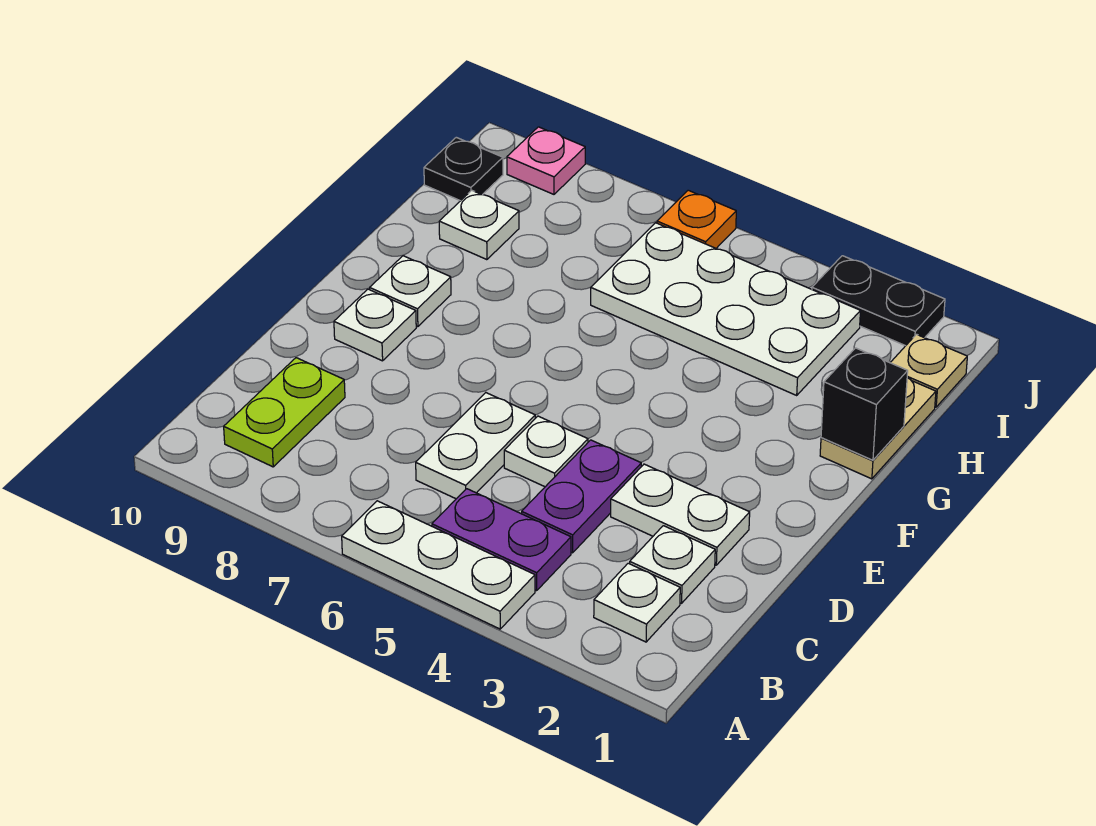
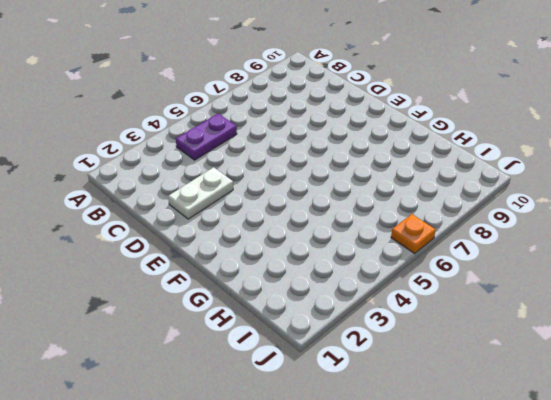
none -> white 1x3 plate [342,501,535,629]
none -> white 1x1 plate [594,563,680,642]
none -> lime 1x2 plate [224,358,345,467]

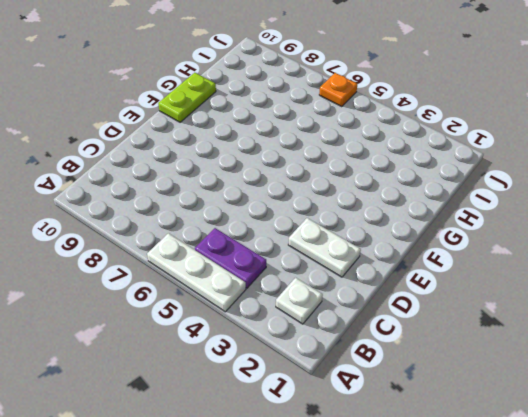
lime 1x2 plate [158,73,216,122] -> lime 1x2 plate moved to [224,358,345,467]
none -> white 1x1 plate [630,526,715,603]
none -> purple 1x2 plate [522,440,641,553]
none -> white 1x2 plate [416,393,535,499]

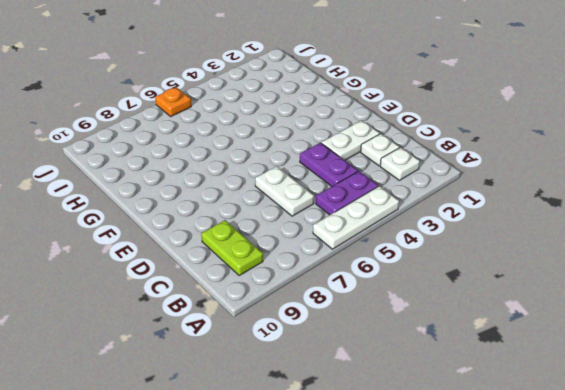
none -> white 1x1 plate [504,416,588,487]
none -> white 1x1 plate [334,289,416,361]
none -> white 1x1 plate [370,256,451,327]

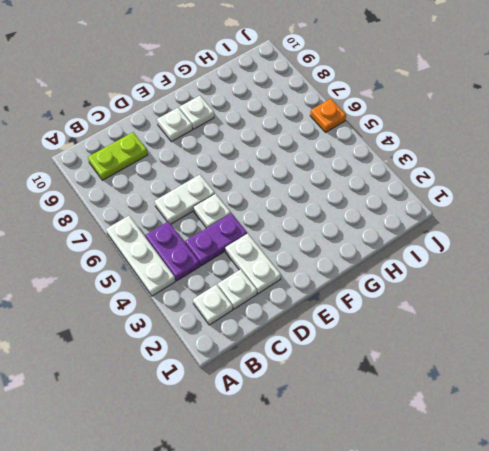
none -> tan 1x2 plate [820,378,936,479]
none -> white 2x4 plate [591,223,860,395]
none -> white 1x1 plate [439,190,519,260]

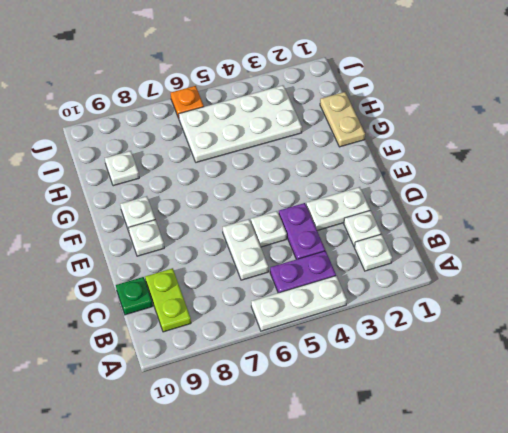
green 1x1 plate [116,277,153,315] -> none
none -> tan 1x1 plate [890,334,967,407]
none -> black 1x1 plate [424,137,503,201]
none -> black 1x2 plate [812,256,945,346]

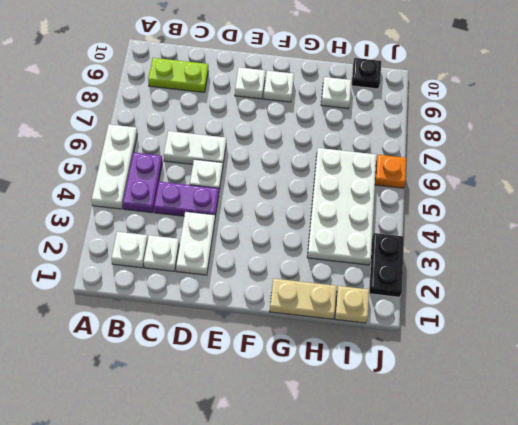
none -> pink 1x1 plate [507,127,585,194]
none -> black 1x1 brick [821,348,908,460]

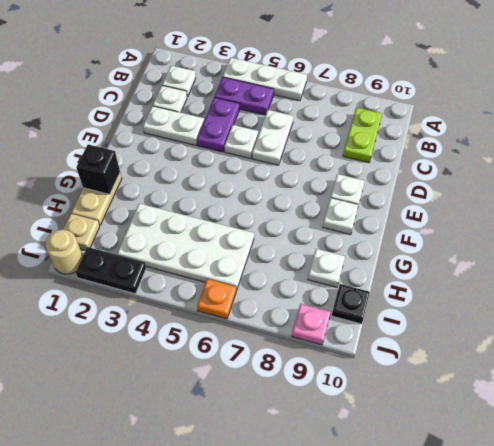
tan 1x1 round brick [45,230,83,274] -> none

